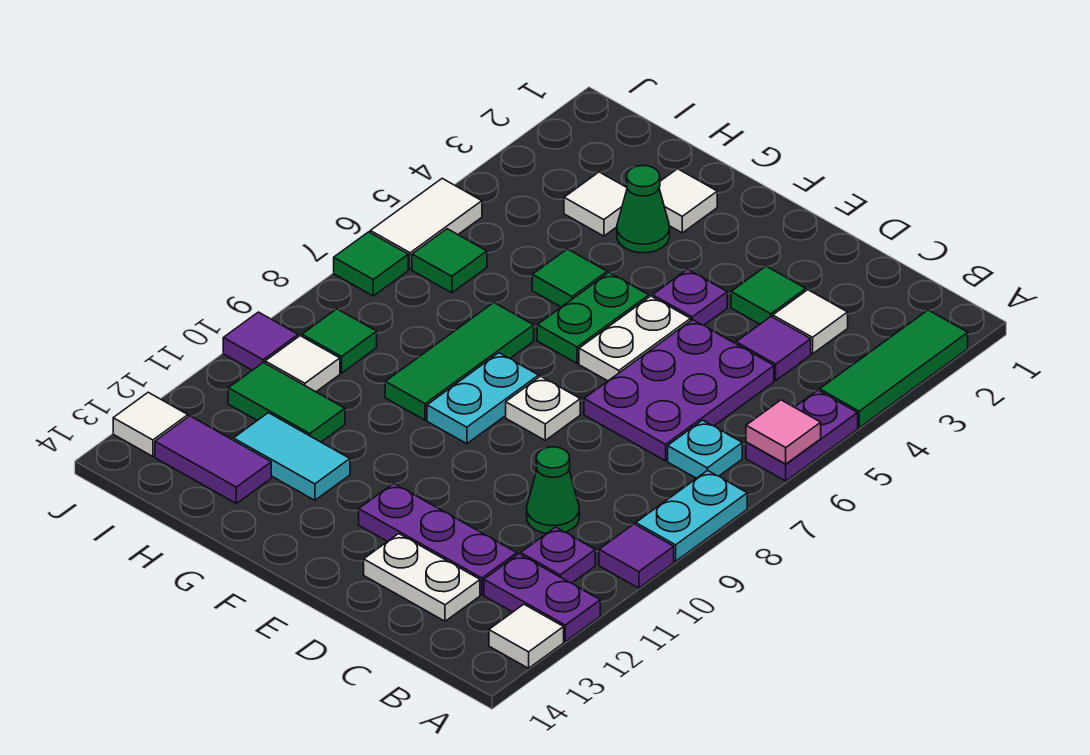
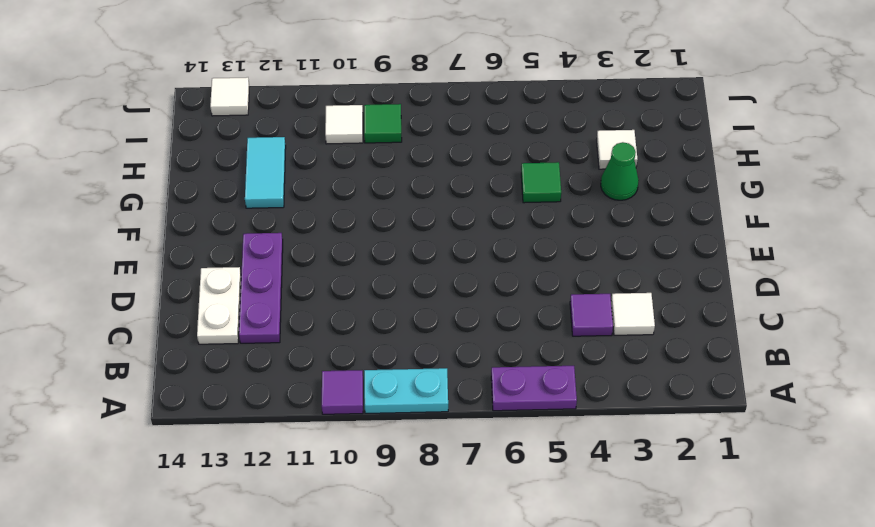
none -> green 1x3 tile [820,310,968,427]
none -> purple 1x2 plate [484,554,600,641]
none -> white 1x1 tile [489,604,564,668]
none -> cyan 1x1 plate [668,420,742,478]

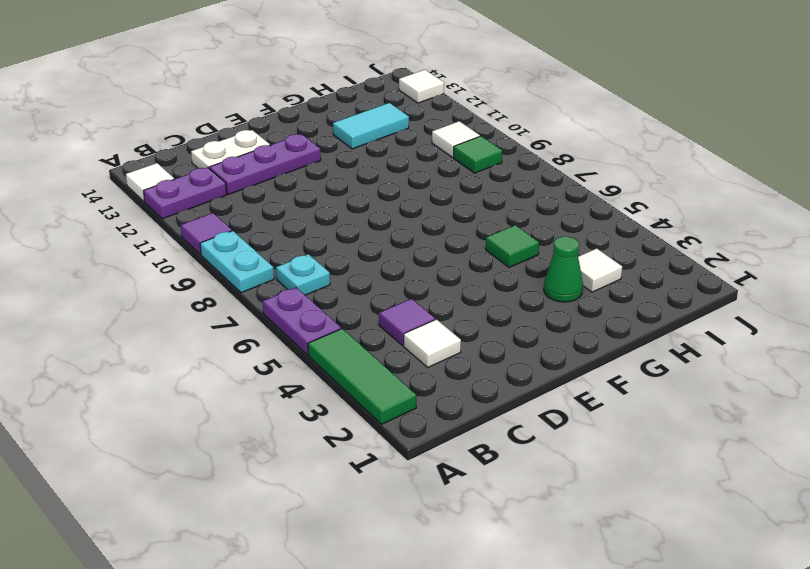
none -> purple 1x1 plate [520,527,595,583]
none -> purple 2x3 plate [584,320,774,461]
none -> green 1x1 cone [527,447,579,534]
none -> green 1x1 tile [731,266,806,324]

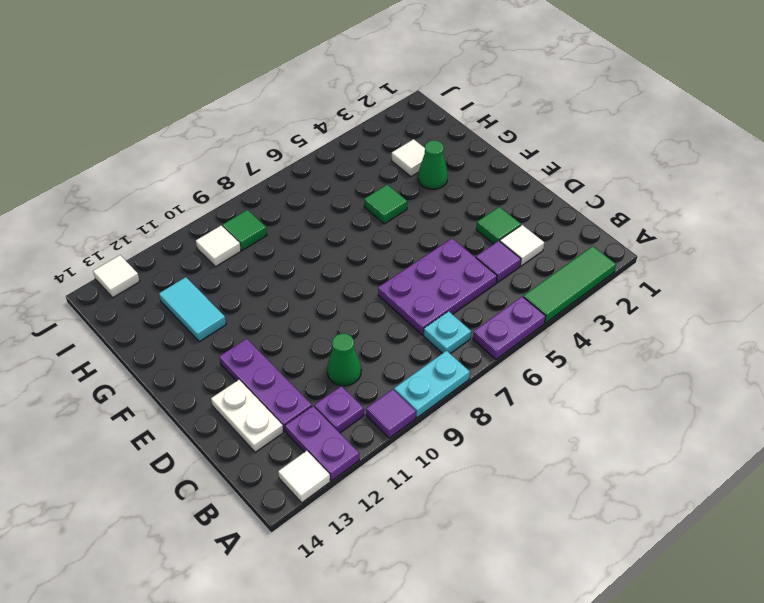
none -> purple 1x1 plate [653,269,727,325]
none -> white 1x2 plate [579,296,691,381]
none -> white 1x1 plate [506,376,580,440]
none -> green 1x2 plate [537,273,649,363]

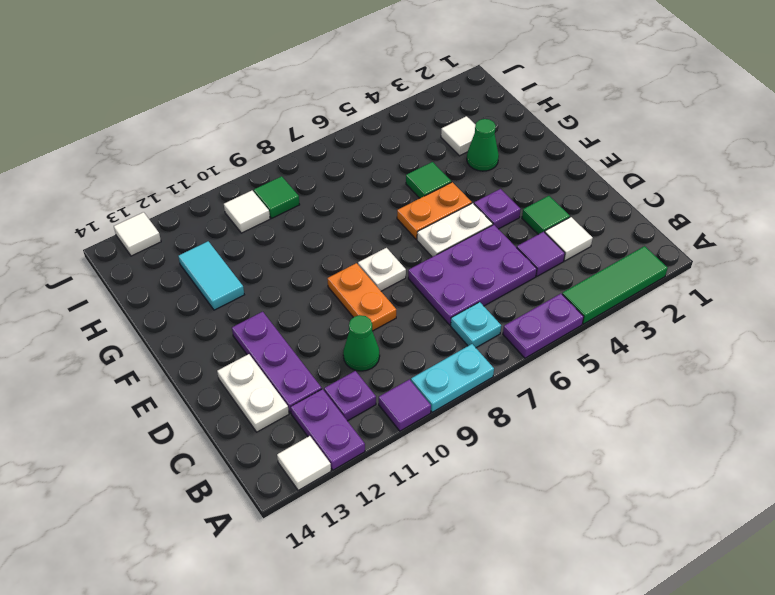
orange 1x2 plate [327,263,396,331] -> none
orange 1x2 plate [397,182,472,239] -> green 1x2 plate [537,273,649,363]
none -> cyan 1x2 plate [427,353,539,444]
none -> white 1x1 tile [659,169,717,233]
none -> green 1x3 tile [385,303,534,420]
none -> green 1x2 tile [228,362,345,442]

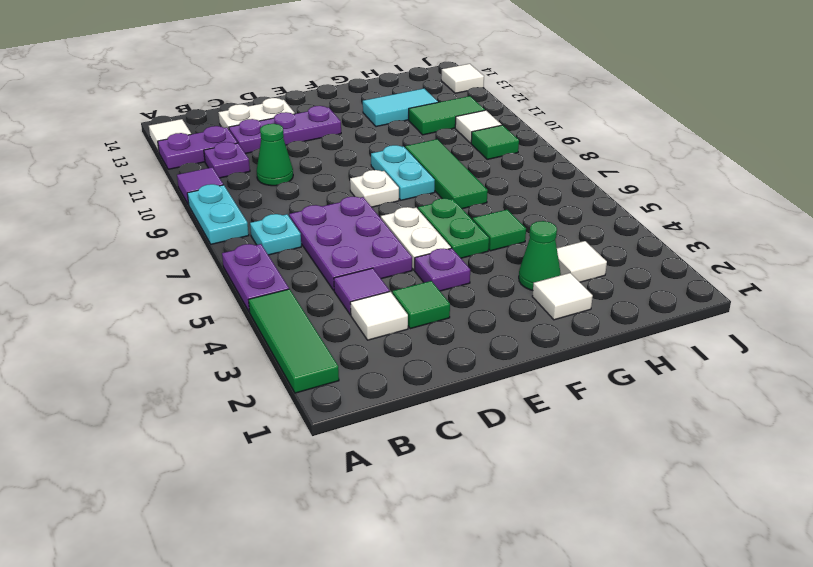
none -> purple 1x2 tile [155,416,271,503]
none -> green 1x1 tile [412,229,487,293]
none -> white 1x2 tile [370,179,482,269]
none -> green 1x1 tile [334,232,408,296]

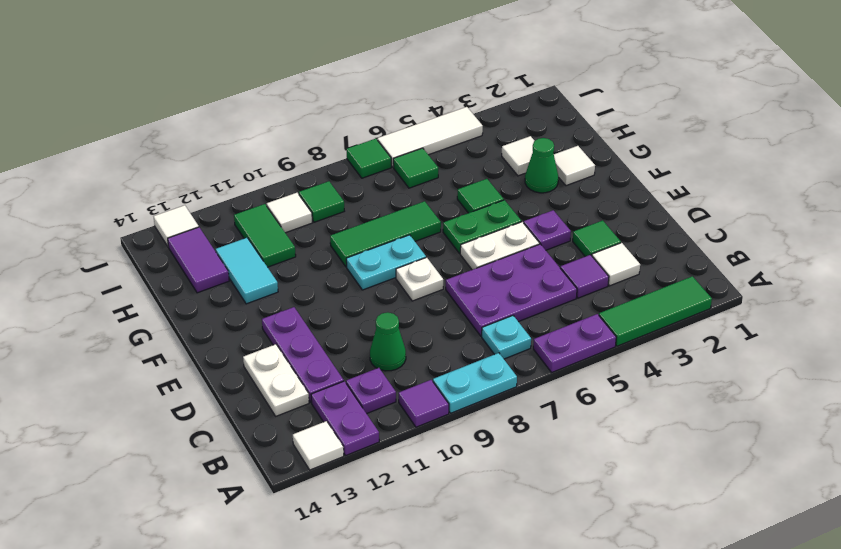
white 1x3 tile [378,107,483,167] -> white 1x2 tile [370,179,482,269]
none -> purple 1x1 tile [223,312,298,370]
none -> pink 1x1 tile [746,400,821,464]

